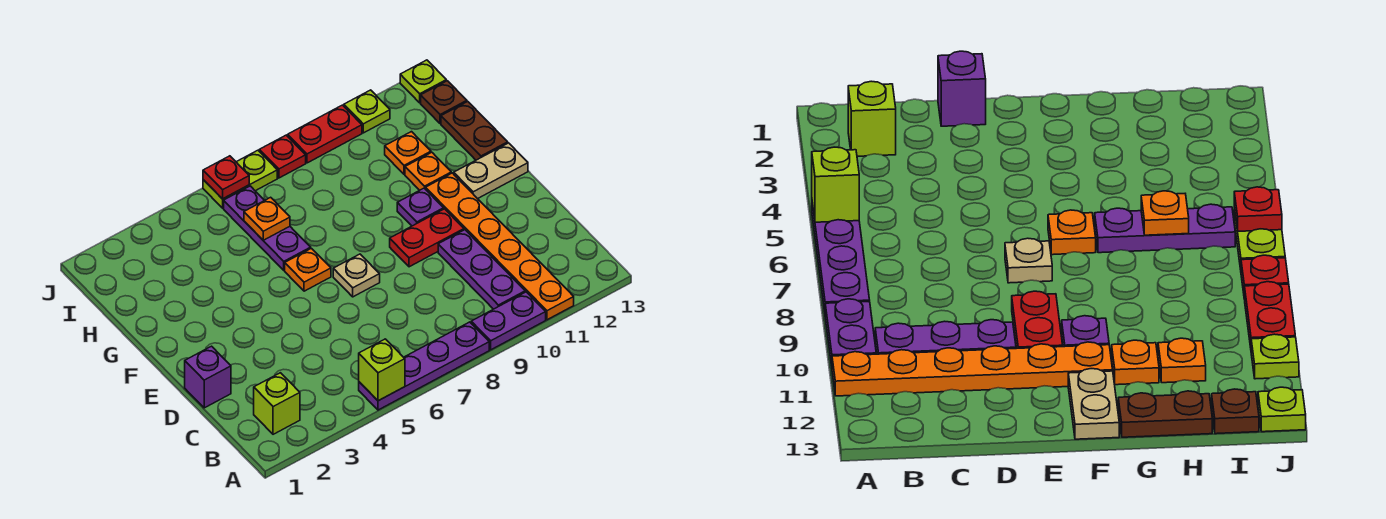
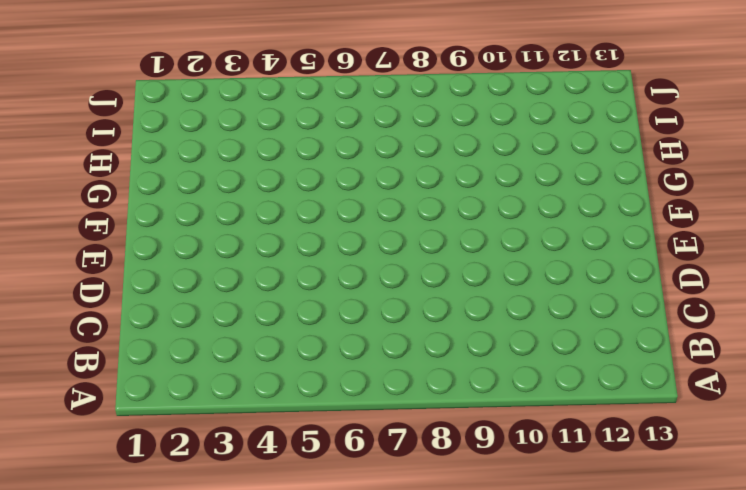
none -> purple 1x4 plate [359,322,489,410]
none -> purple 1x2 plate [471,292,546,350]
none -> orange 1x6 plate [426,173,574,320]

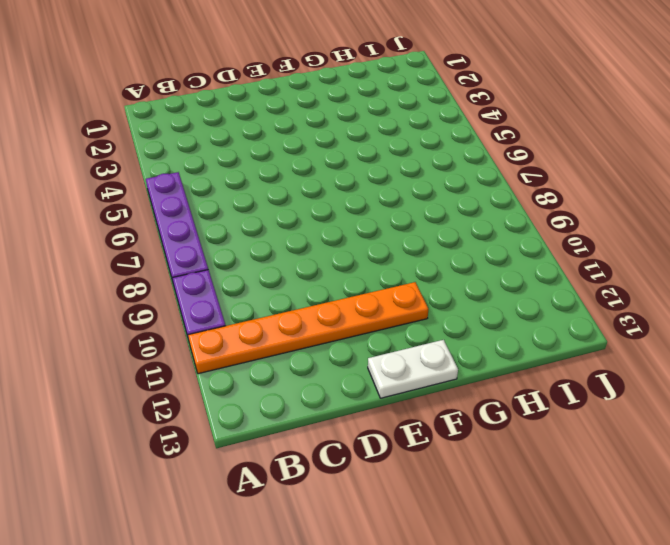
white 1x2 plate [368,340,458,398] -> tan 1x2 plate [454,143,528,199]
none -> lime 1x1 brick [254,373,300,434]
none -> purple 1x3 plate [438,230,525,309]
none -> purple 1x1 brick [185,346,231,408]

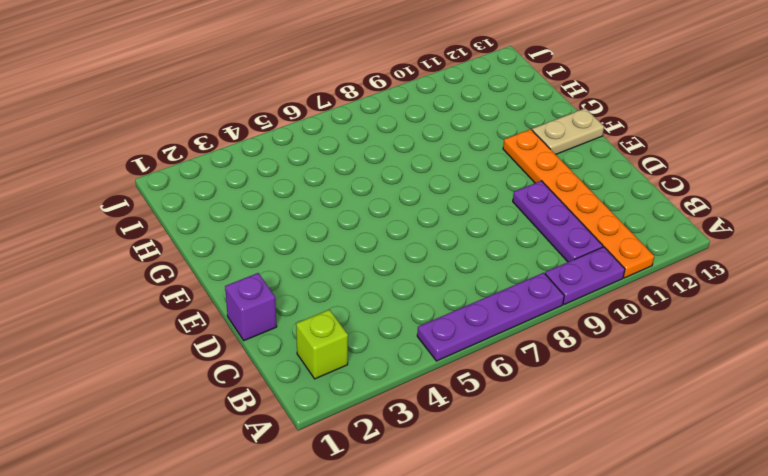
none -> tan 1x1 plate [333,254,380,297]
none -> red 1x2 plate [390,209,464,267]
none -> orange 1x1 plate [285,248,331,291]

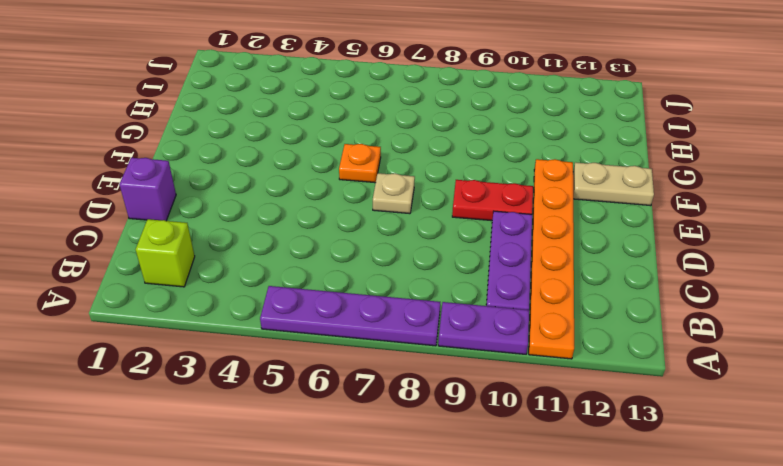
none -> purple 1x1 plate [397,188,444,226]
none -> purple 1x3 plate [224,186,311,270]
none -> orange 1x1 plate [405,152,451,190]

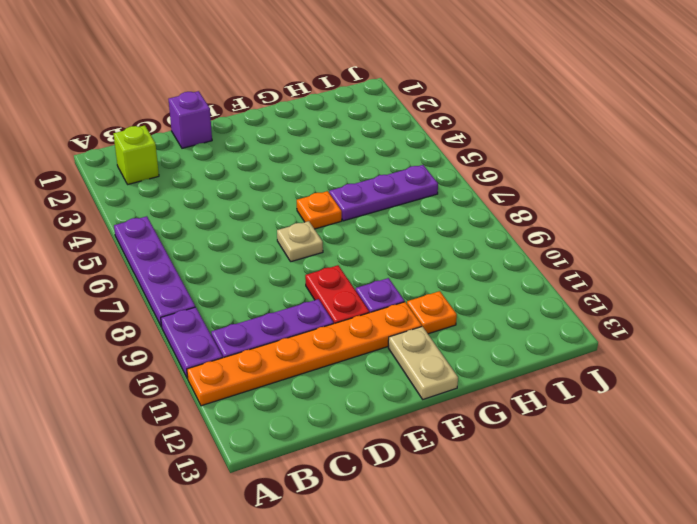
none -> brown 1x2 plate [441,102,508,160]
none -> orange 1x1 plate [385,132,431,174]
none -> brown 1x1 plate [421,81,467,124]

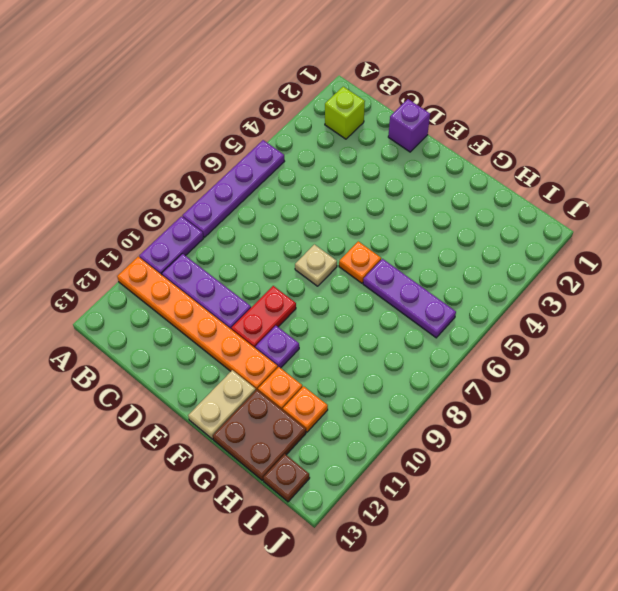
brown 2x2 plate [213,390,306,480] -> brown 1x2 plate [441,102,508,160]
none -> lime 1x2 plate [203,150,277,208]
none -> red 1x1 plate [259,135,306,178]
none -> red 1x2 plate [288,105,362,163]

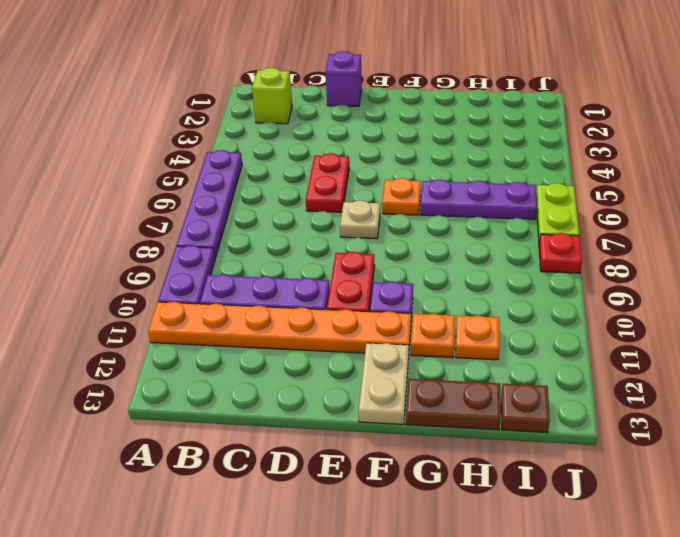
red 1x2 plate [306,153,349,212] -> red 1x2 plate moved to [288,105,362,163]
none -> lime 1x1 plate [344,90,390,133]
none -> lime 1x1 plate [400,60,446,103]
none -> lime 1x1 brick [359,339,405,401]

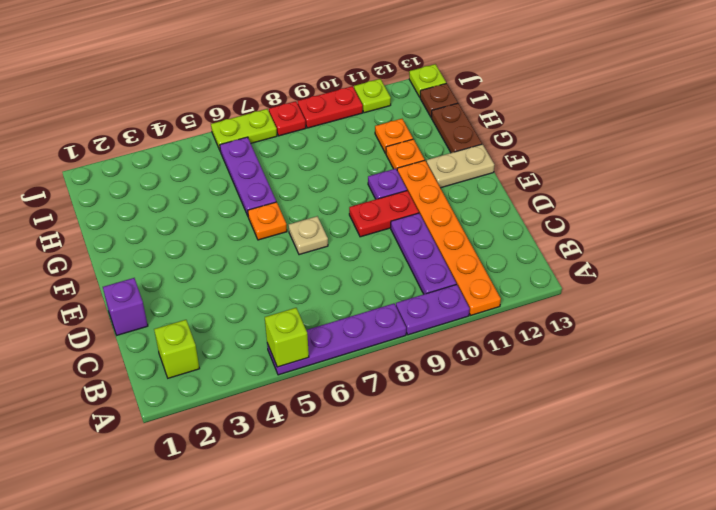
none -> orange 1x1 plate [244,197,290,240]
none -> red 1x1 plate [203,156,249,199]

